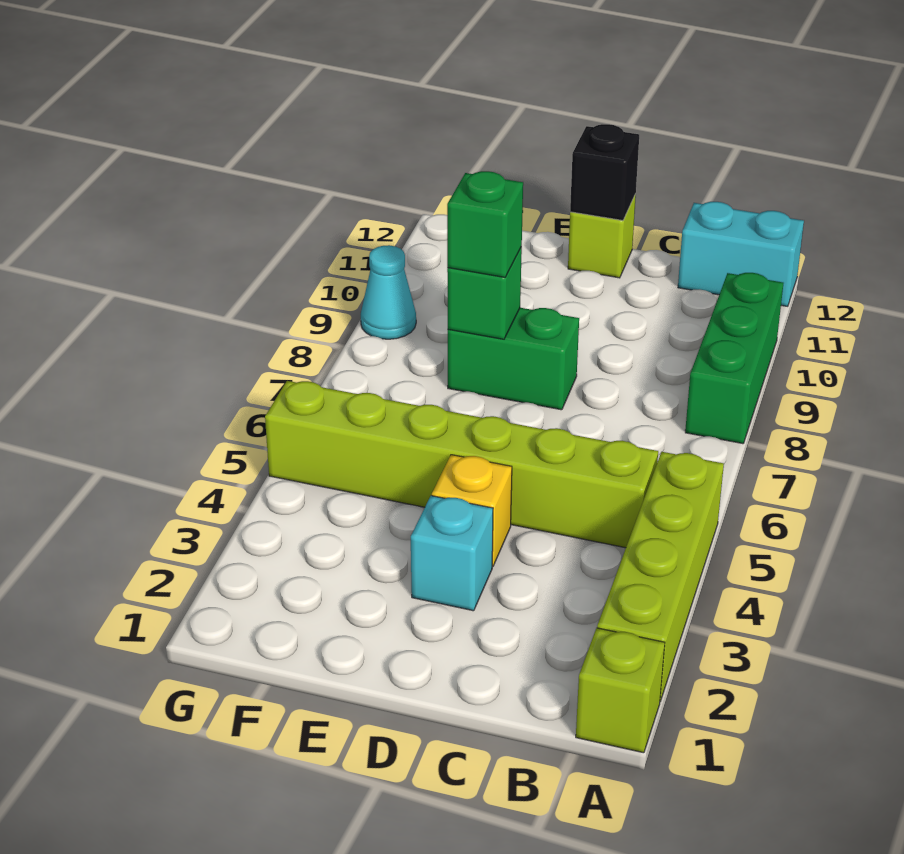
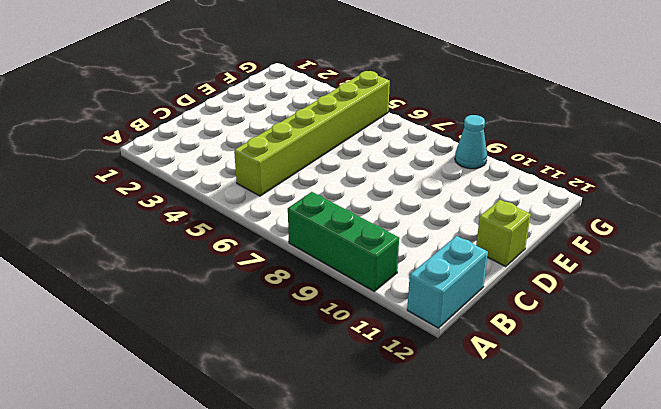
none -> lime 1x1 brick [576,628,665,753]
none -> lime 1x4 brick [597,452,724,701]
none -> cyan 1x1 brick [411,496,493,611]

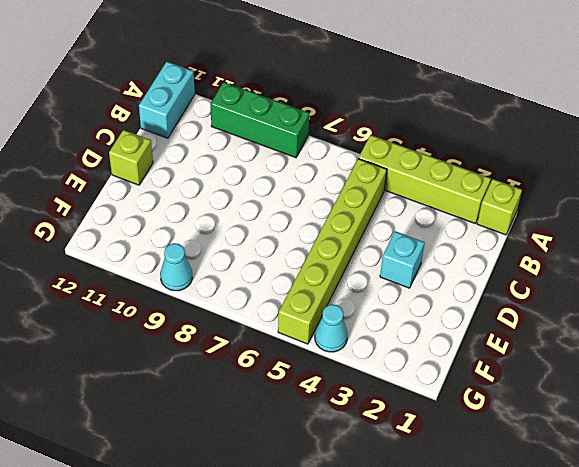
cyan 1x1 cone [315,304,348,352] -> none
none -> yellow 1x1 brick [432,455,512,567]
none -> green 1x2 brick [448,308,579,410]
none -> black 1x1 brick [570,124,639,221]

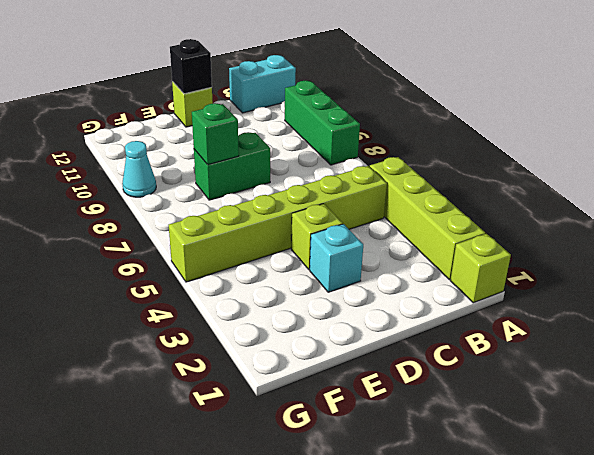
lime 1x1 brick [291,204,343,270] -> yellow 1x1 brick [432,455,512,567]
none -> green 1x1 brick [447,171,523,277]

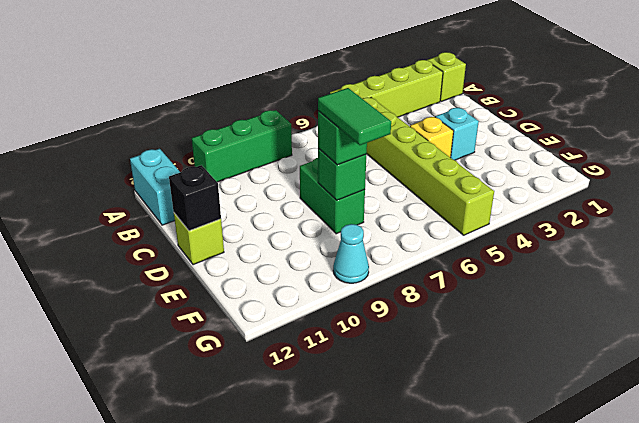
green 1x2 tile [318,88,391,145] -> none

